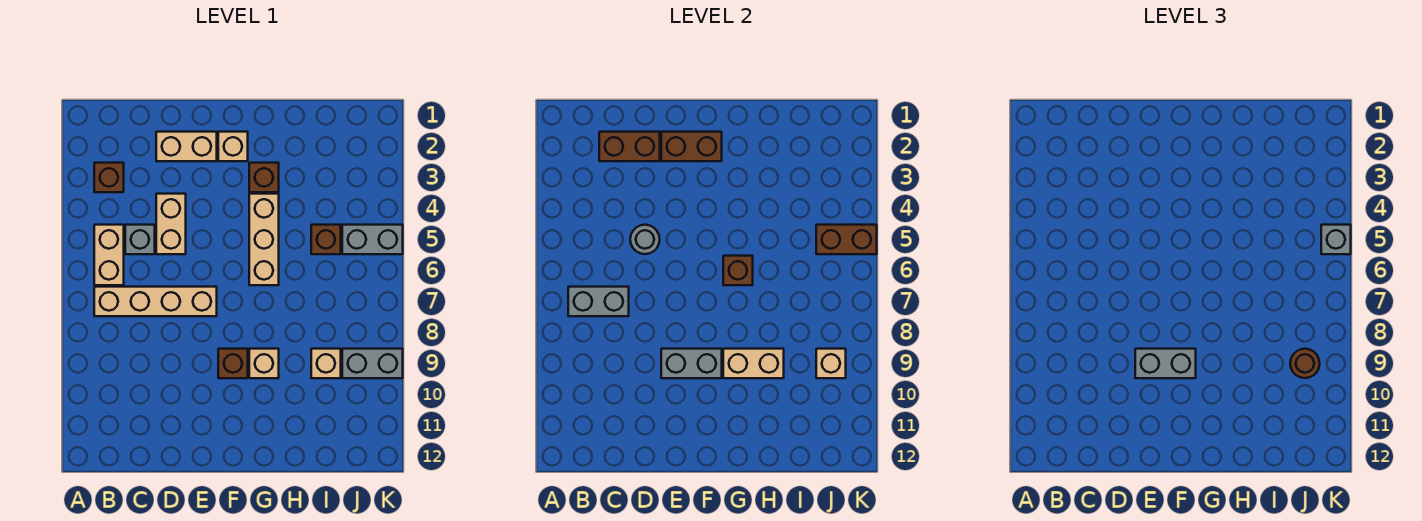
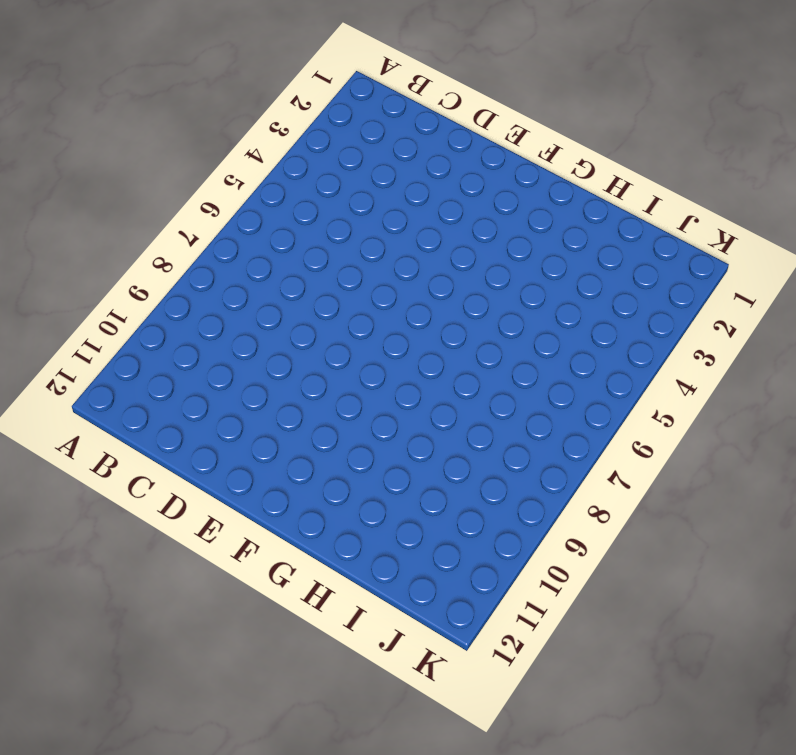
none -> brown 1x1 brick [94,163,124,192]
none -> tan 1x2 brick [94,225,124,285]
none -> tan 1x4 brick [94,287,217,316]

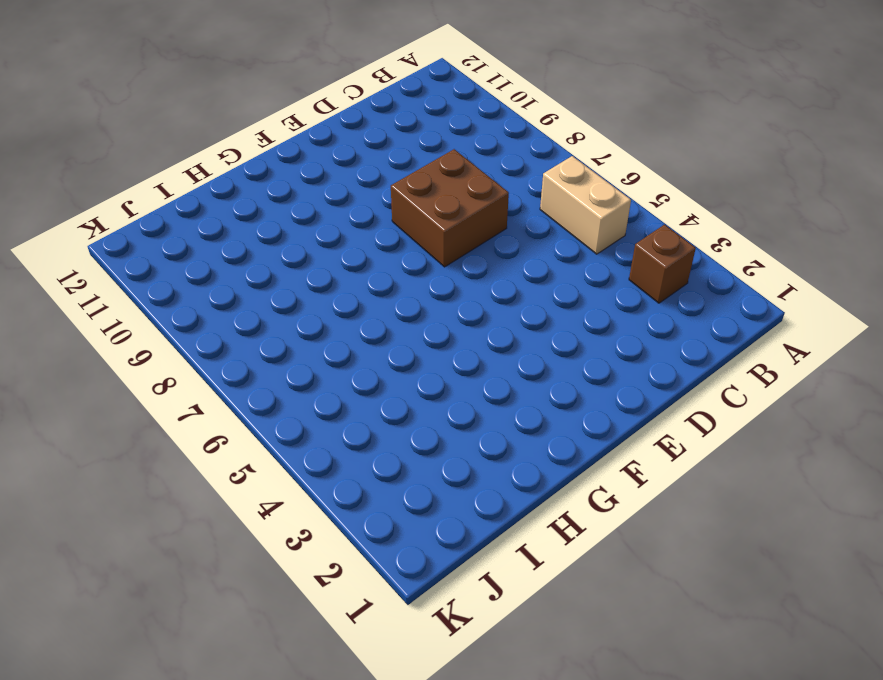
brown 2x2 brick [391,149,509,267] -> tan 1x4 brick [94,287,217,316]
none -> grey 1x1 brick [125,225,155,254]
none -> tan 1x2 brick [156,132,217,161]
none -> tan 1x2 brick [156,194,186,254]

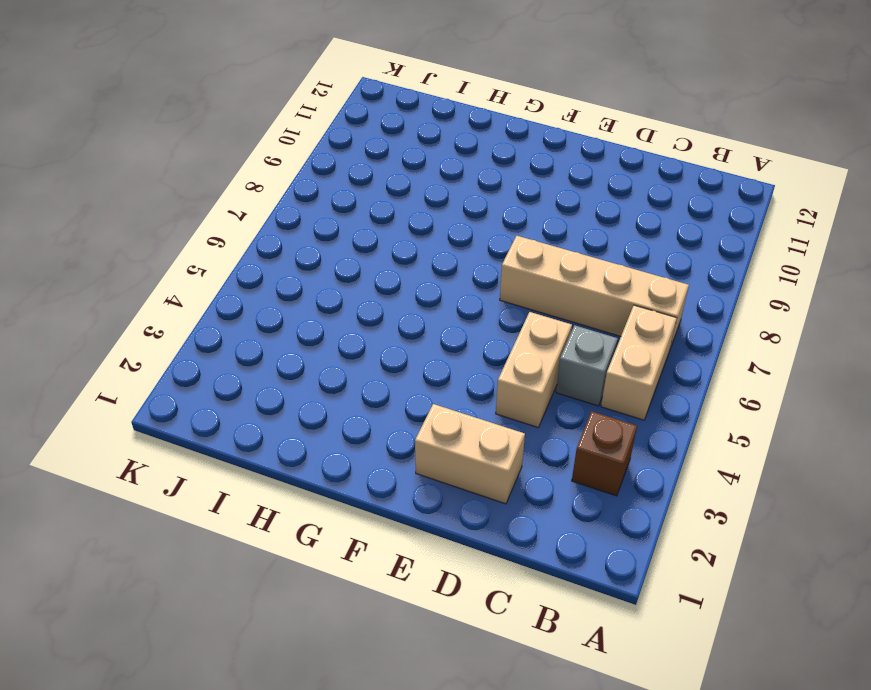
none -> tan 1x1 brick [218,132,248,161]
none -> brown 1x1 brick [218,349,248,378]
none -> brown 1x1 brick [249,163,279,192]

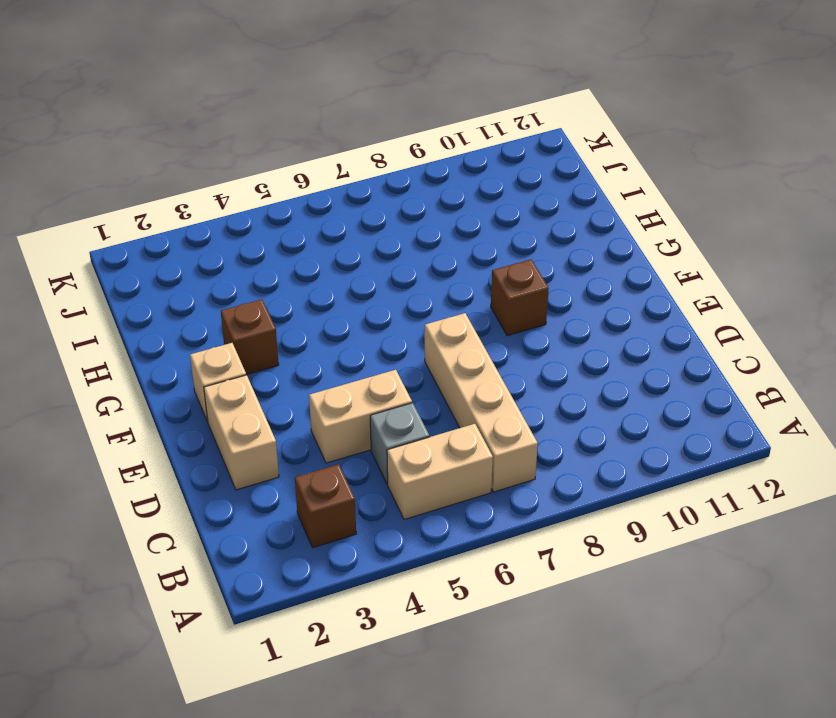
none -> tan 1x3 brick [249,194,279,285]
none -> tan 1x1 brick [249,349,279,378]
none -> brown 1x1 brick [311,225,341,254]

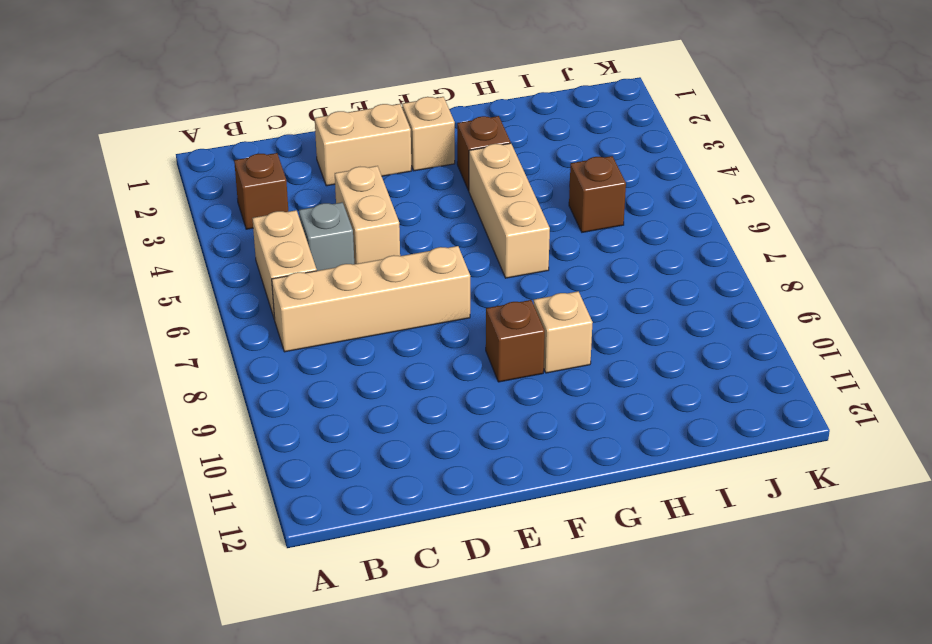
none -> tan 1x1 brick [311,349,341,378]
none -> grey 1x2 brick [342,225,403,254]
none -> grey 1x2 brick [342,349,403,378]

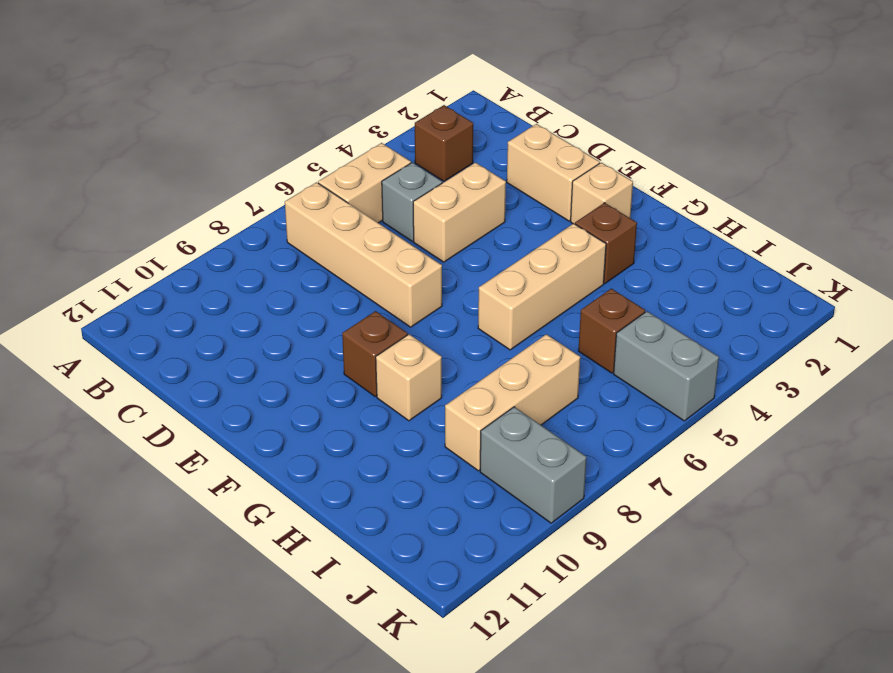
tan 1x3 brick [445,334,580,471] -> tan 1x1 brick [311,349,341,378]
none -> grey 1x2 brick [568,287,629,316]
none -> brown 1x2 brick [599,132,660,161]
none -> grey 1x1 round brick [630,225,660,254]

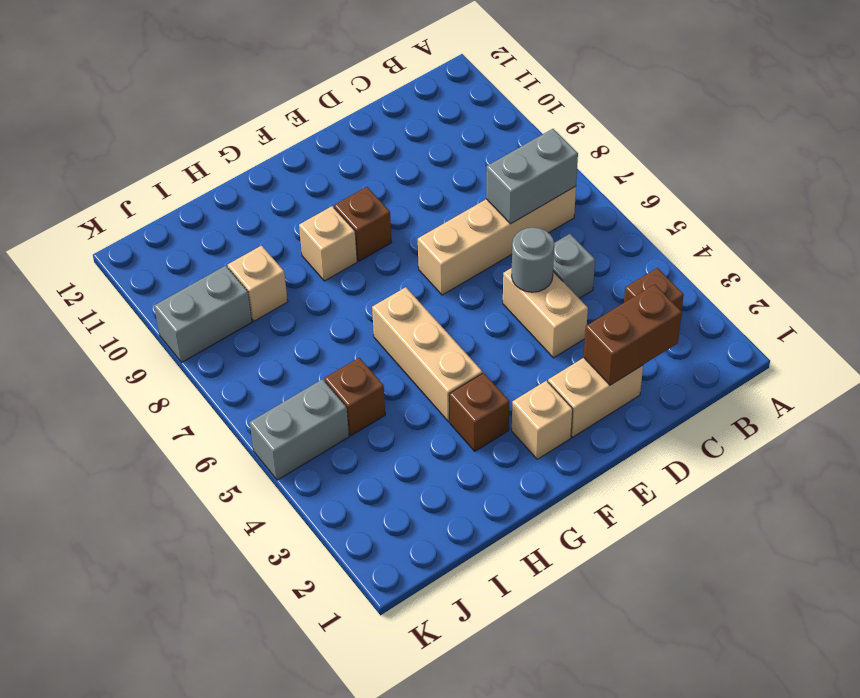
none -> tan 1x2 brick [94,225,124,285]
none -> brown 1x2 brick [661,132,722,161]
none -> grey 1x2 brick [661,349,722,378]

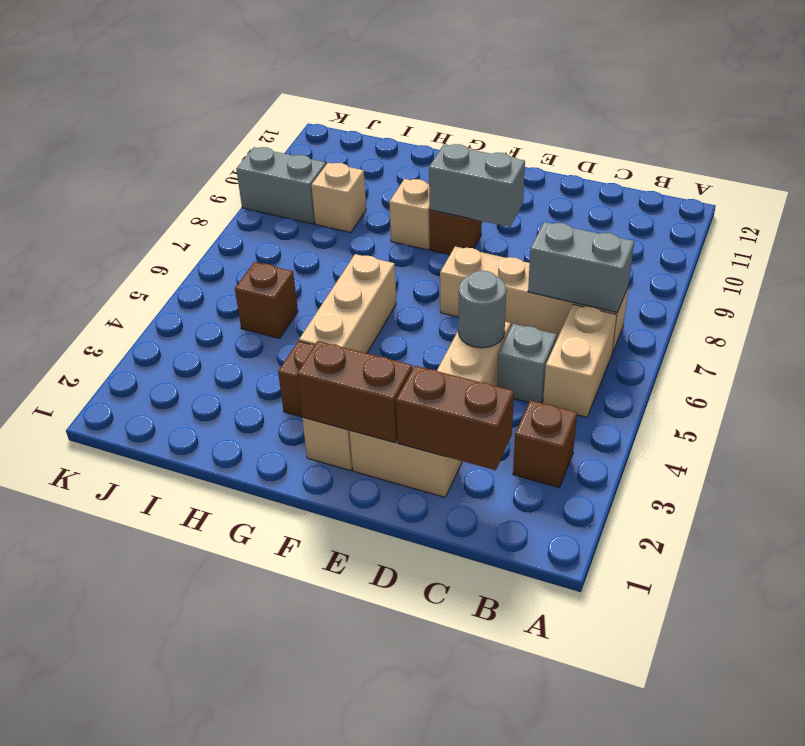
none -> grey 1x2 brick [342,225,403,254]
none -> brown 1x1 brick [723,256,753,285]
none -> tan 1x2 brick [723,349,784,378]

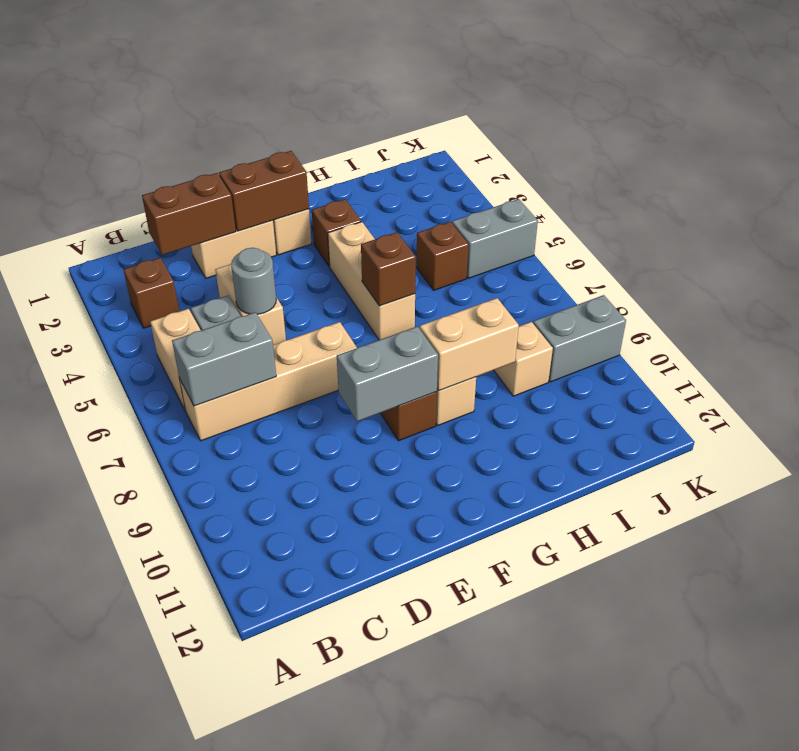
none -> brown 1x2 brick [816,225,877,254]
none -> tan 1x1 brick [816,349,846,378]
none -> grey 1x2 brick [1135,349,1196,378]

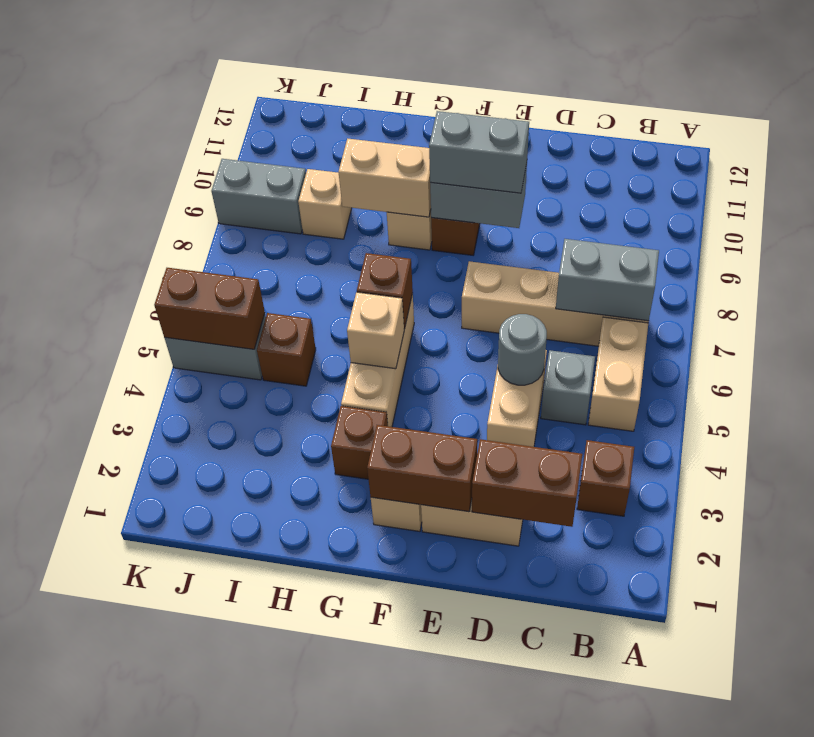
tan 1x1 brick [347,292,404,369] -> tan 1x1 brick moved to [816,349,846,378]
none -> brown 1x1 round brick [1290,349,1320,378]
none -> grey 1x1 brick [1321,225,1351,254]

